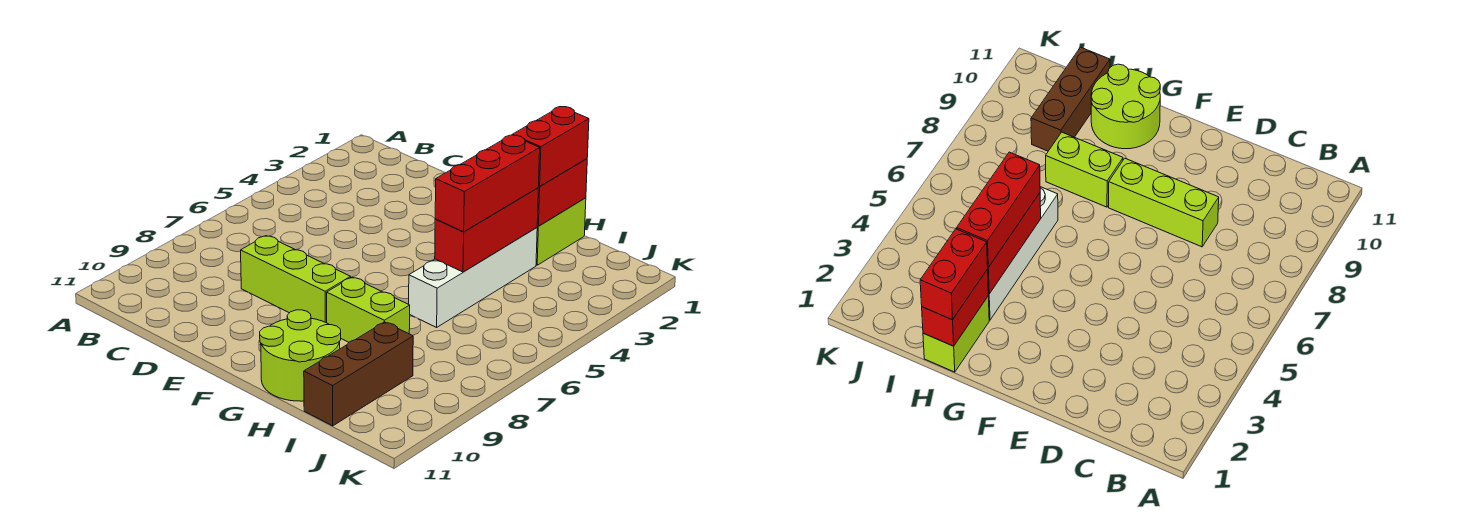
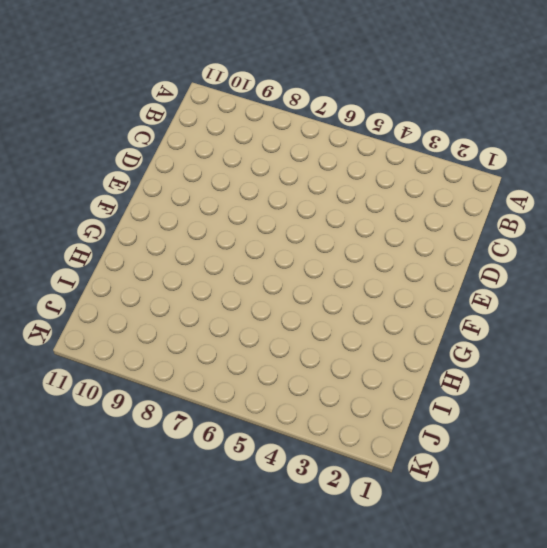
none -> lime 1x3 brick [241,236,351,323]
none -> lime 1x2 brick [327,277,410,342]

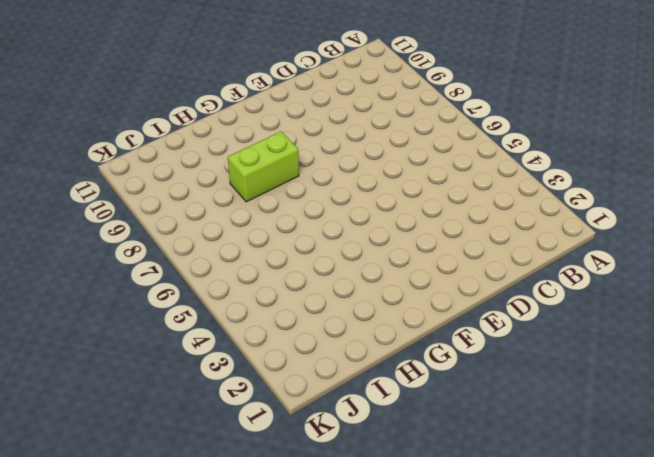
none -> lime 1x3 brick [241,236,351,323]
none -> lime 2x2 round brick [260,310,341,401]

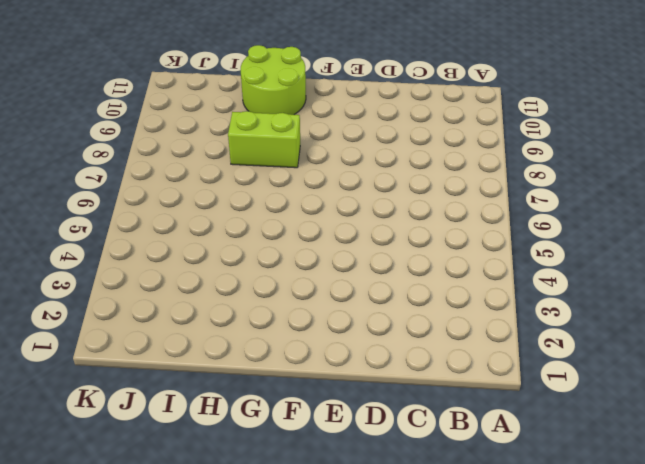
none -> lime 1x3 brick [241,236,351,323]
none -> lime 1x2 brick [536,198,586,265]

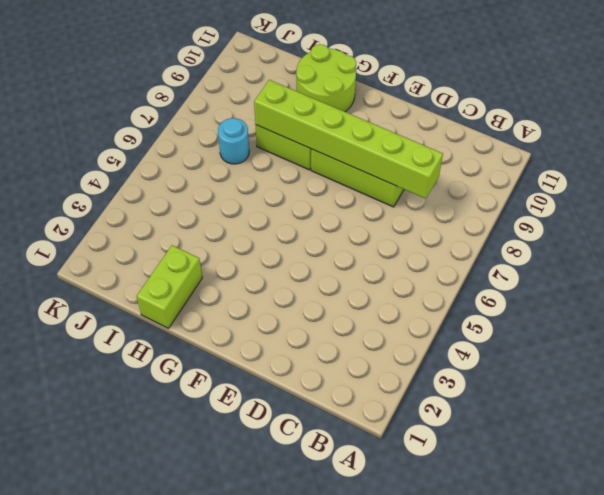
lime 1x6 brick [254,80,443,199] -> none
cyan 1x1 round brick [218,118,249,164] -> none
none -> white 1x4 brick [409,228,537,327]
none -> brown 1x3 brick [304,322,413,426]

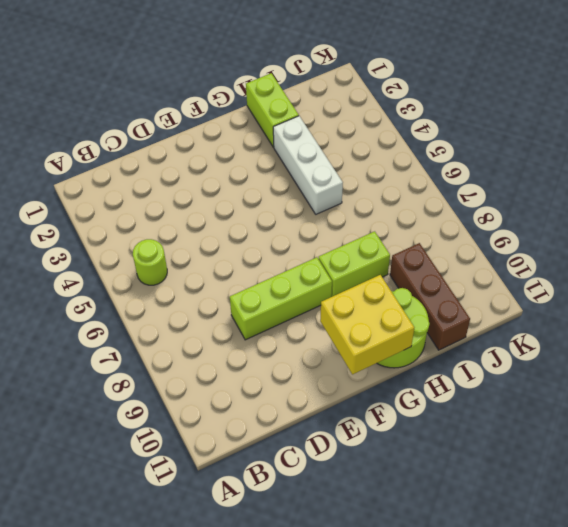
lime 1x1 round brick [133,239,167,285] -> none
yellow 2x2 brick [320,275,414,374] -> none
white 1x3 brick [273,116,343,214] -> white 1x4 brick [409,228,537,327]
none -> red 1x2 brick [537,159,587,226]
none -> red 1x3 brick [435,188,538,272]

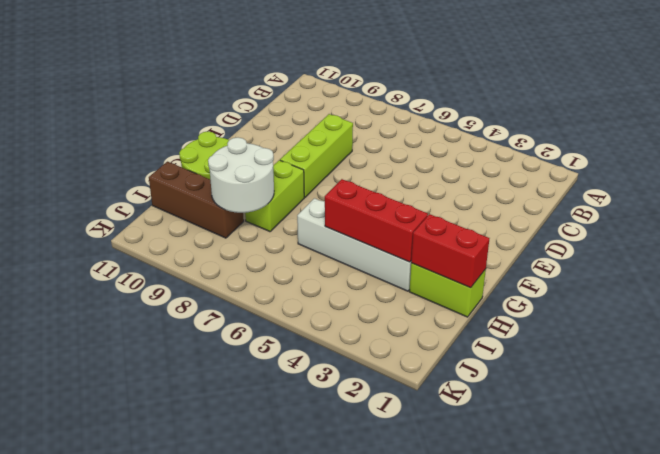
white 2x2 round brick [208,138,274,213] -> none
none -> red 1x2 brick [512,107,589,187]
none -> red 1x3 brick [435,135,540,232]

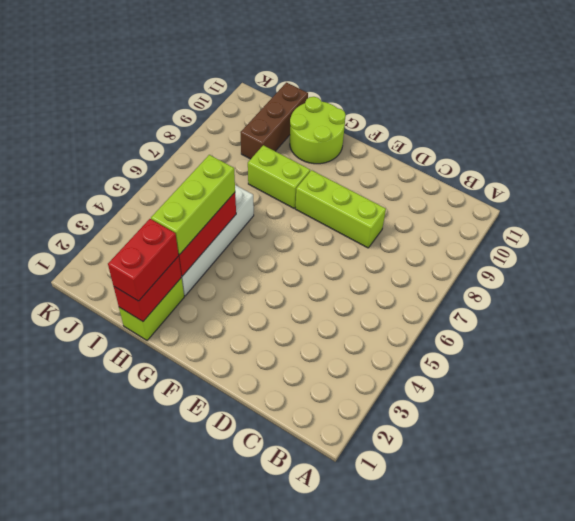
lime 1x3 brick [151,155,235,255] -> red 1x3 brick [435,135,540,232]

